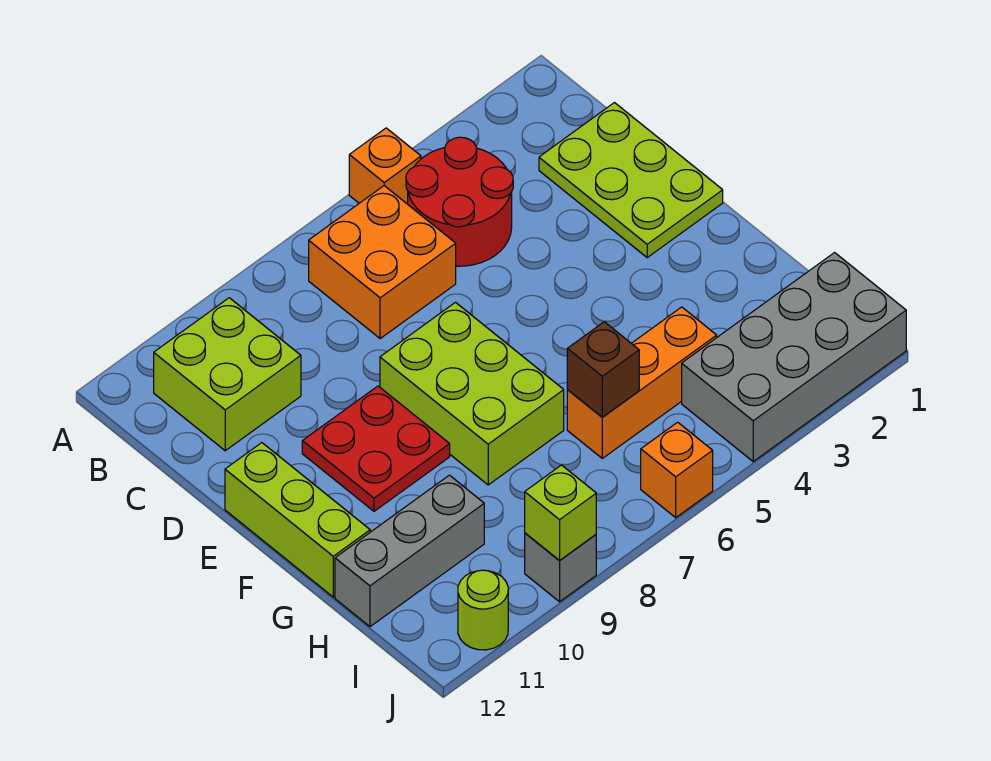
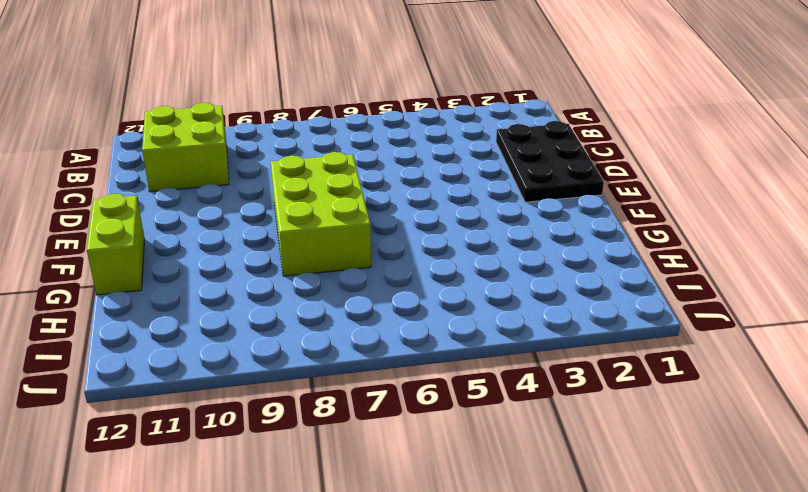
black 2x3 plate [496,121,604,202] -> lime 2x3 plate [539,103,723,257]
lime 1x2 brick [87,194,145,295] -> lime 1x3 brick [225,443,370,597]
none -> orange 1x1 brick [349,128,421,204]
none -> red 2x2 round brick [406,137,513,266]
none -> orange 2x2 brick [309,186,456,339]

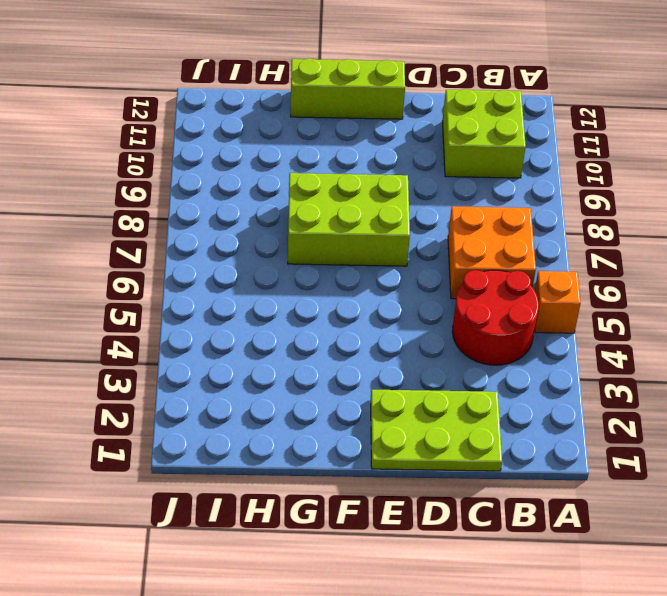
none -> red 2x2 plate [302,386,450,511]
none -> orange 1x3 brick [567,307,717,458]
none -> grey 1x3 brick [335,475,484,627]

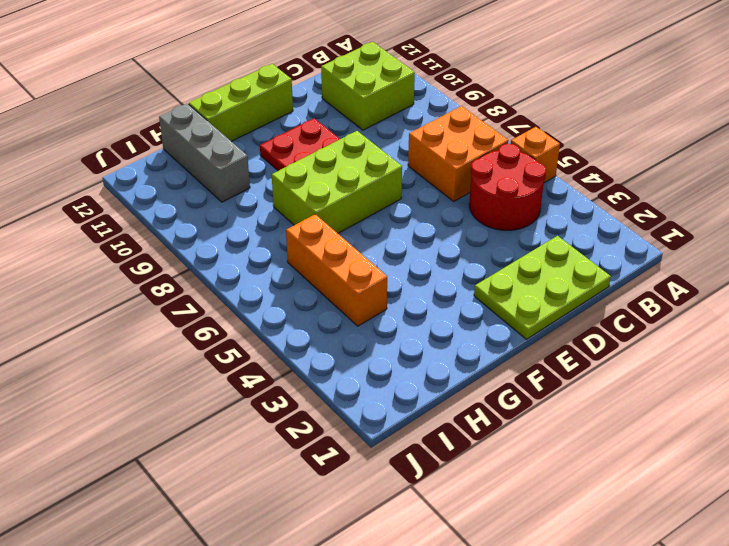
none -> grey 2x4 brick [682,253,906,461]
none -> orange 1x1 brick [641,422,713,517]
none -> grey 1x1 brick [525,533,596,602]

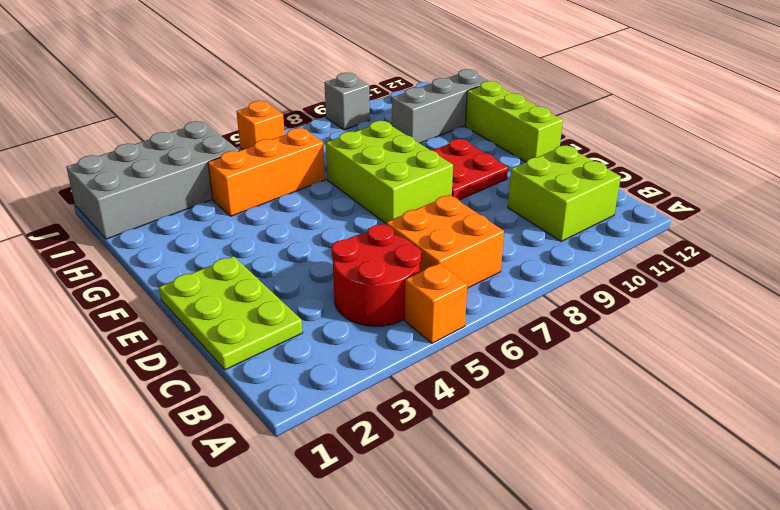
none -> lime 1x1 round brick [458,570,508,650]
none -> brown 1x1 brick [567,322,639,417]
none -> lime 1x1 brick [525,465,596,560]

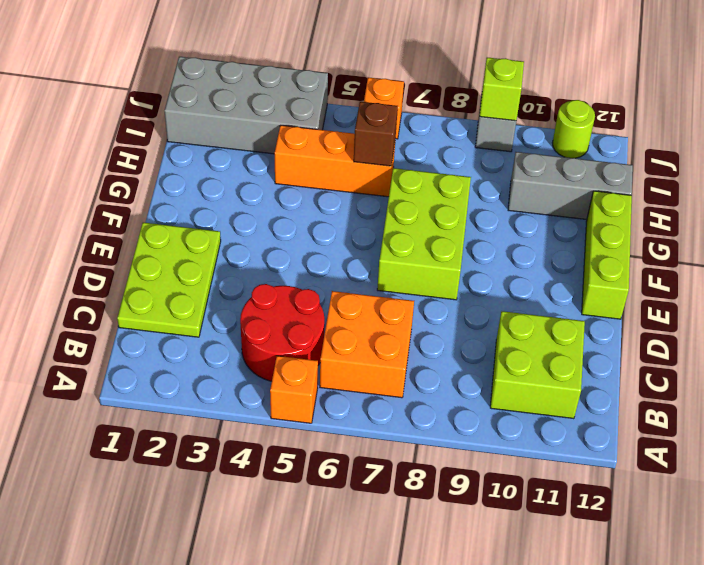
none -> red 2x2 plate [302,386,450,511]

